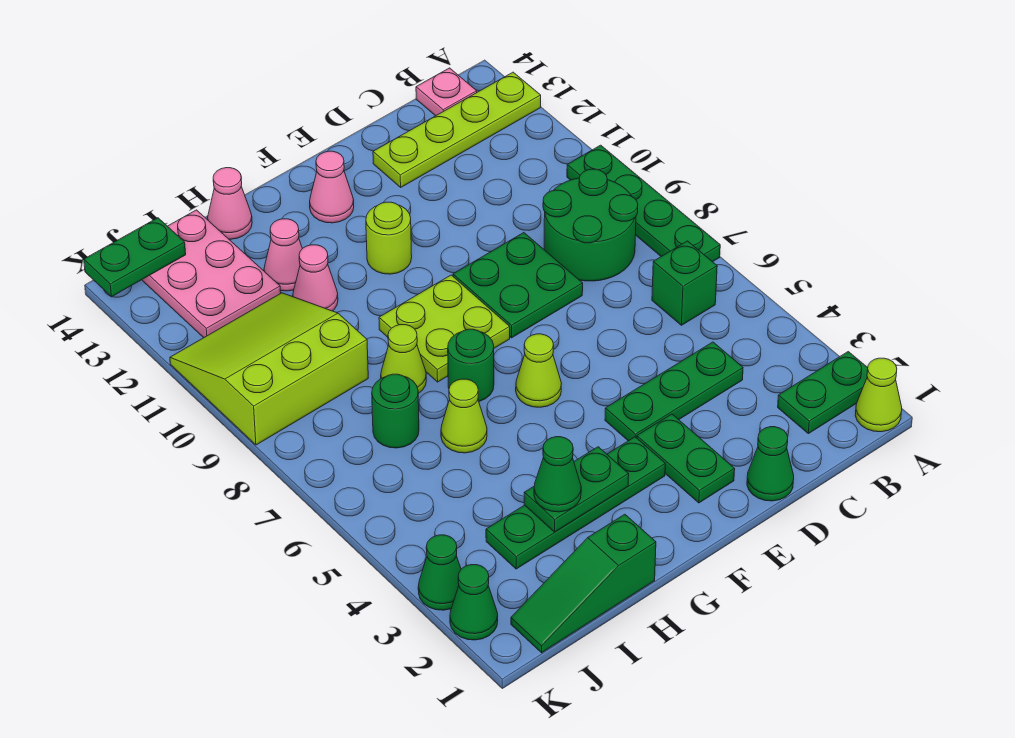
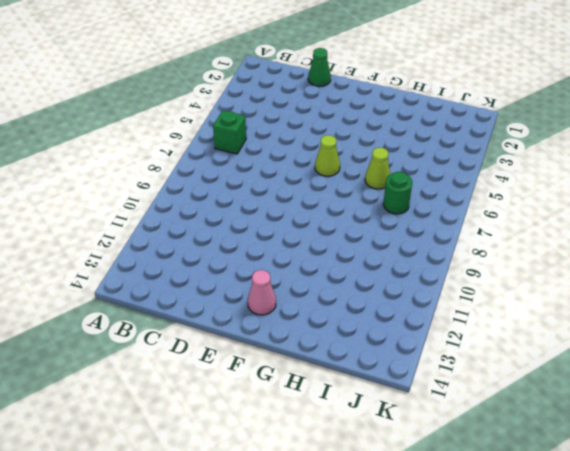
none -> lime 1x1 cone [855,358,902,432]
none -> green 1x2 plate [778,352,868,434]
none -> green 1x4 plate [567,145,720,262]
none -> lime 1x4 plate [373,72,541,187]

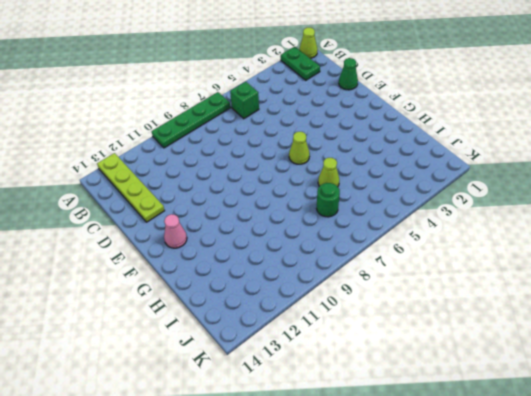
none -> green 2x2 round brick [543,169,638,281]
none -> pink 1x1 plate [416,68,477,116]
none -> green 1x3 plate [605,342,743,441]
none -> green 2x2 plate [453,233,583,338]

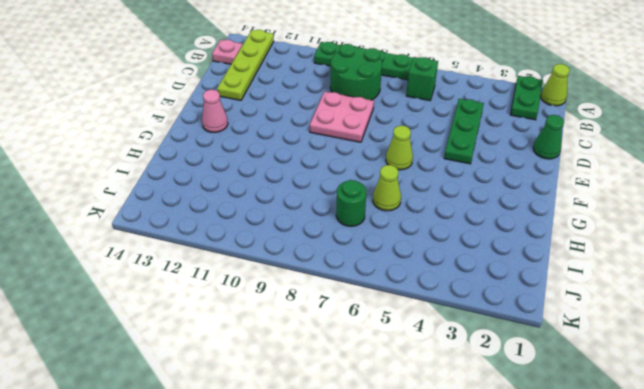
pink 2x2 plate [310,92,374,142] -> green 2x2 plate [453,233,583,338]
none -> green 1x2 plate [637,414,735,503]
none -> green 1x4 plate [486,437,665,569]
none -> lime 2x2 plate [379,275,510,382]
none -> lime 1x1 round brick [366,202,412,274]

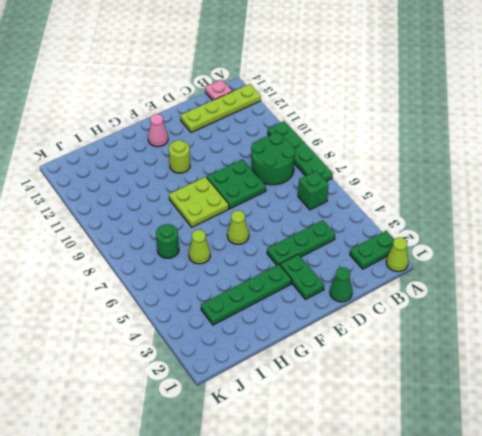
none -> green 1x1 round brick [448,329,494,401]
none -> green 1x3 slope [511,514,656,653]
none -> lime 1x1 cone [381,325,426,394]
none -> pink 1x1 cone [293,245,338,311]

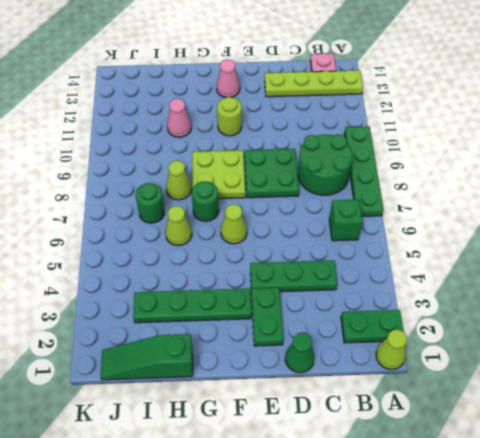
none -> pink 1x1 cone [264,219,302,291]
none -> pink 1x1 cone [208,168,252,239]
none -> lime 3x3 slope [170,293,368,445]
none -> pink 2x3 plate [142,210,281,338]

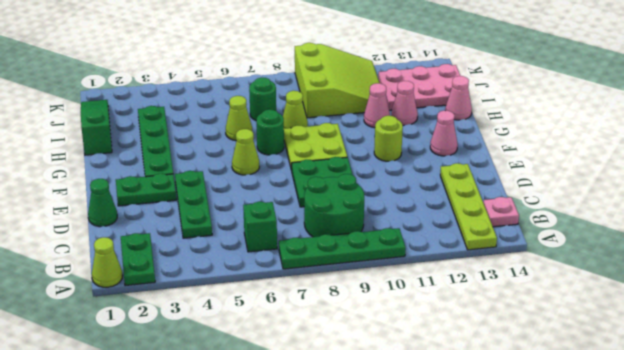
none -> green 1x1 cone [450,565,498,640]
none -> green 1x1 cone [418,535,461,610]
none -> green 1x2 plate [524,447,629,532]
none -> green 1x2 plate [84,218,186,297]

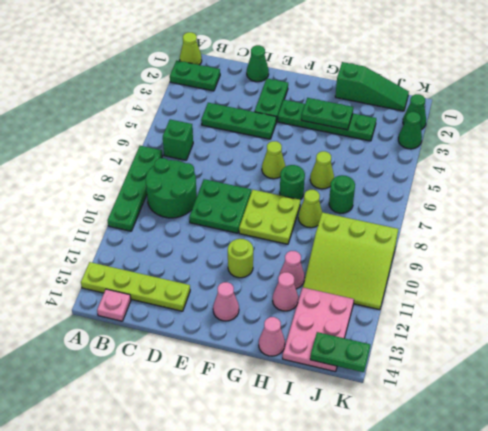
none -> green 1x1 cone [534,437,581,512]

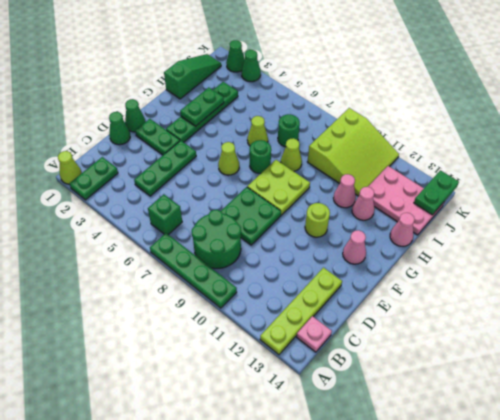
green 1x1 cone [125,99,146,132] -> green 1x1 cone moved to [534,437,581,512]

